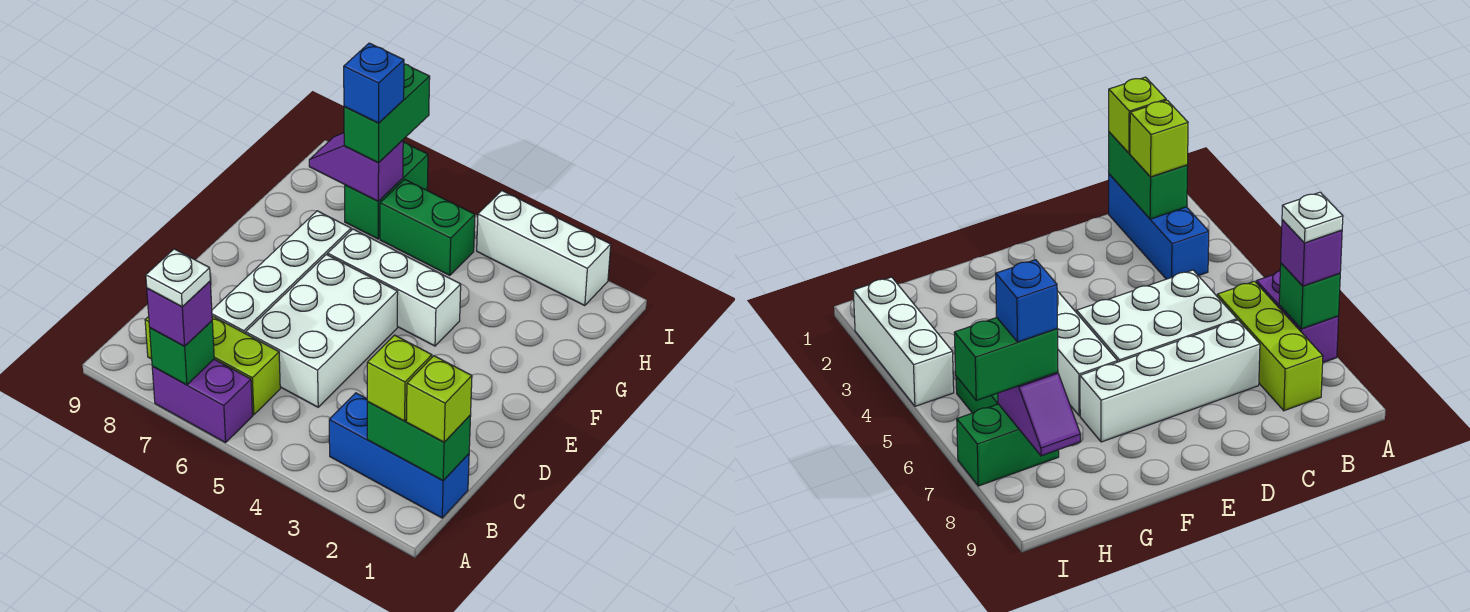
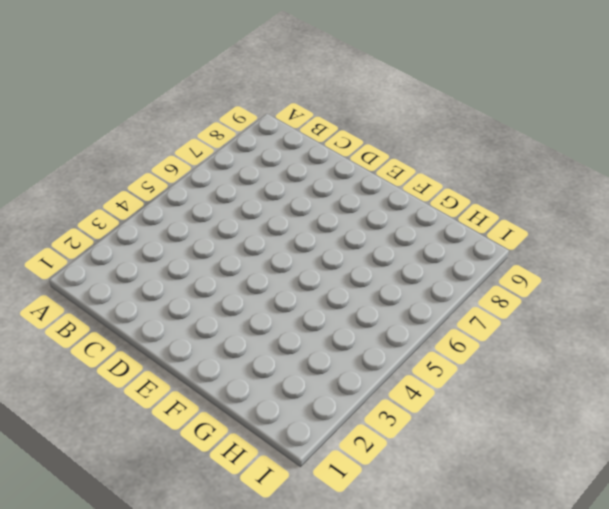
none -> purple 1x2 brick [152,359,252,443]
none -> blue 1x3 brick [329,393,469,518]
none -> lime 1x3 brick [145,316,280,415]

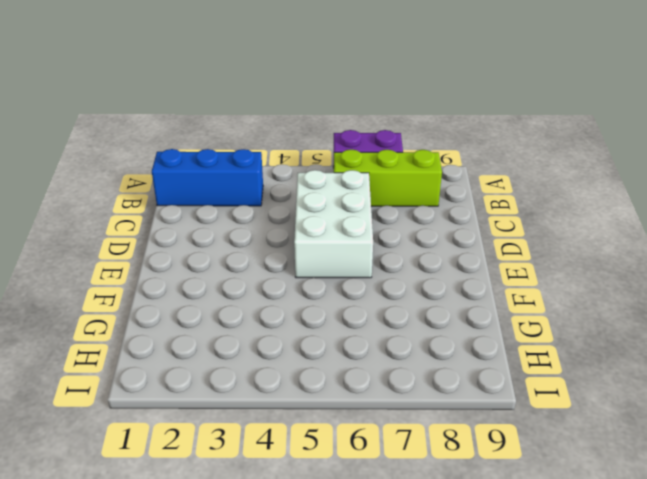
none -> white 1x4 brick [212,211,351,334]
none -> white 1x3 brick [328,229,461,346]
none -> green 1x2 brick [380,179,475,275]

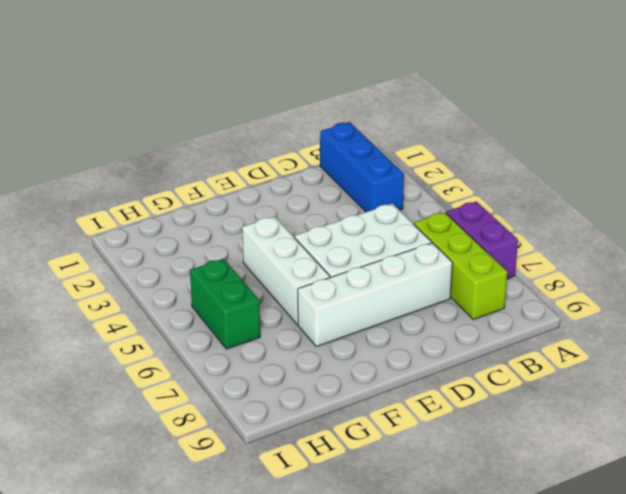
none -> green 1x2 brick [345,142,428,239]
none -> white 1x3 brick [477,191,611,306]
none -> green 1x1 brick [150,321,214,385]

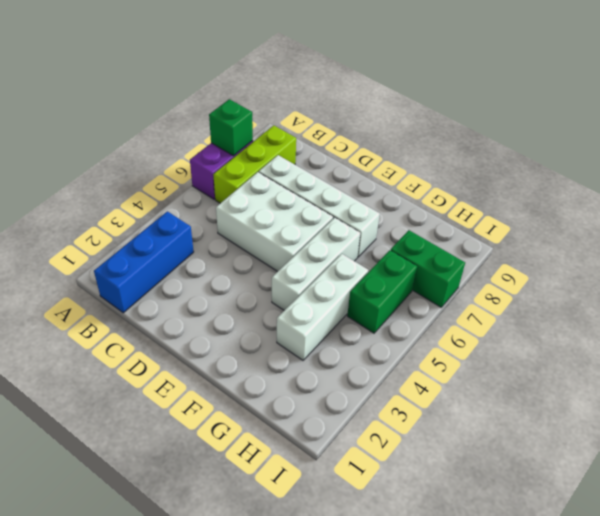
white 1x3 brick [277,254,368,360] -> white 1x3 brick moved to [477,191,611,306]
none -> green 1x2 brick [367,401,471,481]
none -> purple 1x2 slope [309,133,403,201]
none -> purple 1x1 brick [147,281,212,346]

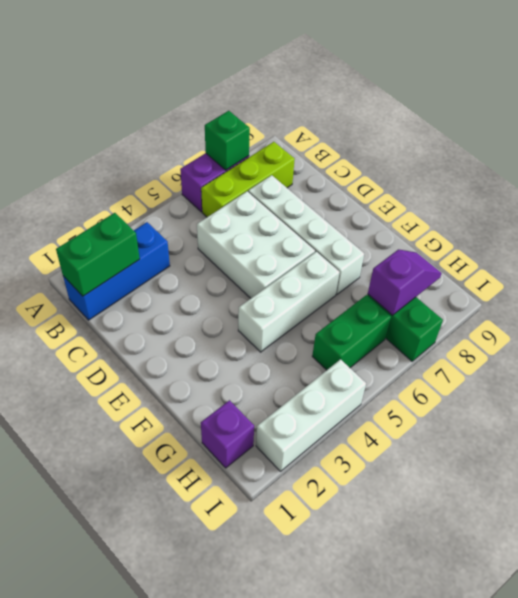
purple 1x1 brick [201,400,254,468] -> purple 1x1 brick moved to [147,281,212,346]
none -> lime 1x1 brick [406,356,472,442]
none -> lime 1x1 brick [367,335,432,421]
none -> green 1x2 brick [344,64,430,163]

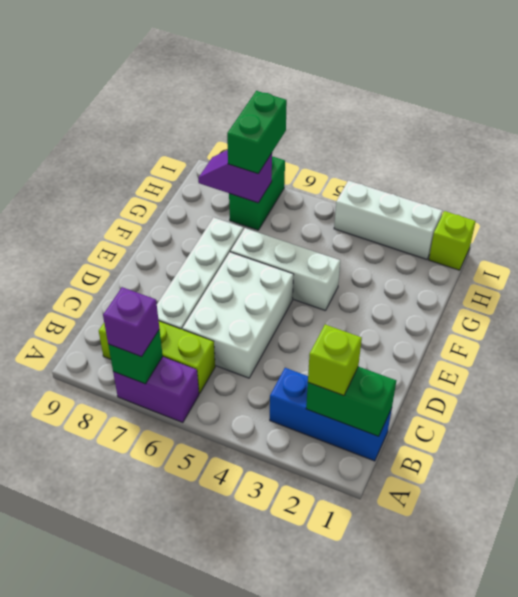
lime 1x1 brick [429,211,476,270] -> lime 1x1 brick moved to [406,356,472,442]
none -> green 1x2 brick [380,179,475,275]
none -> white 1x1 plate [146,249,210,307]
none -> blue 1x1 brick [344,43,404,123]

